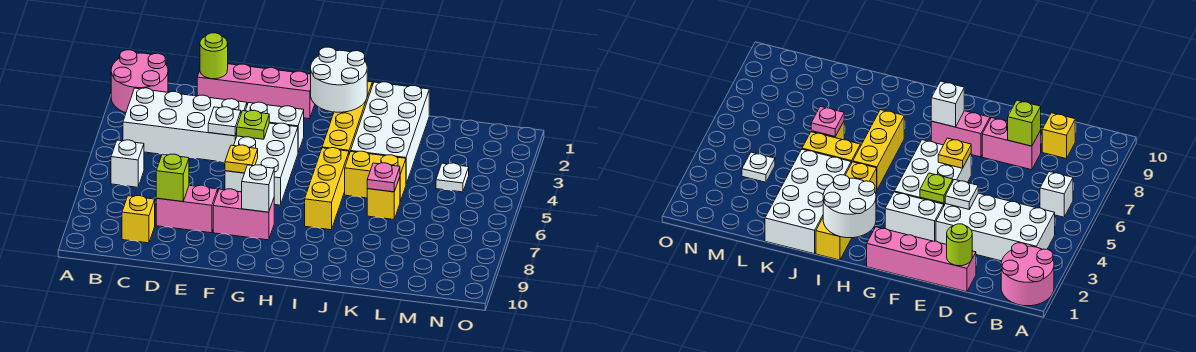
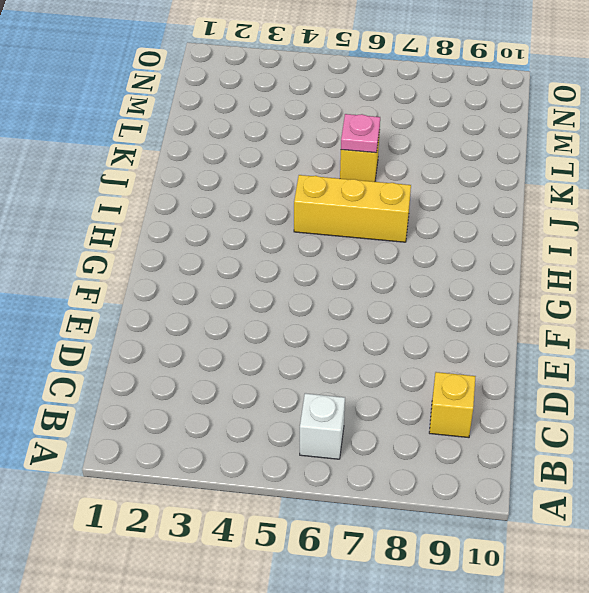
none -> pink 2x2 round brick [111,50,168,113]
none -> white 2x4 brick [123,88,247,162]
none -> pink 1x4 brick [197,64,315,119]

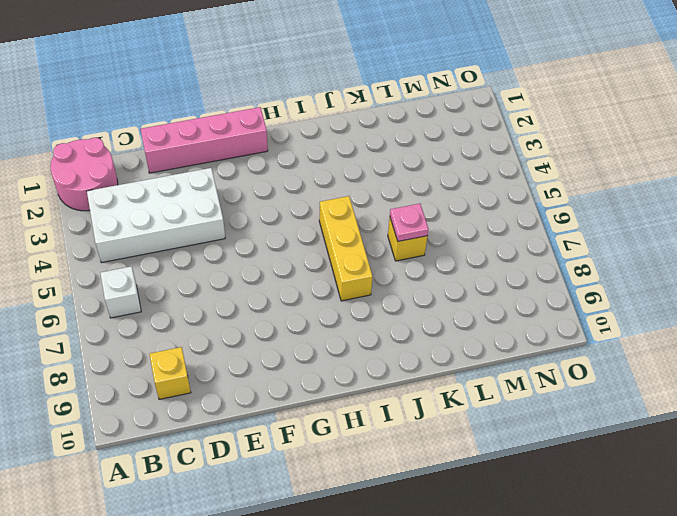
none -> pink 1x2 brick [156,185,218,233]
none -> white 1x2 brick [245,102,304,152]
none -> white 2x3 brick [225,123,298,205]

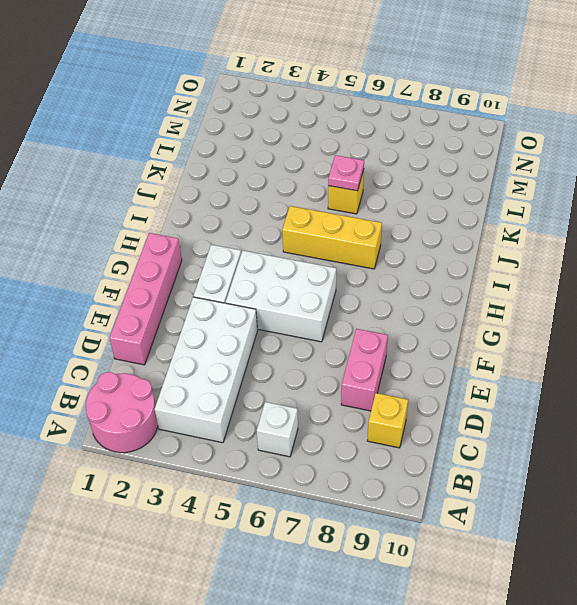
none -> pink 1x2 brick [213,189,274,240]
none -> yellow 1x4 brick [322,81,372,154]
none -> white 2x4 brick [351,82,429,184]

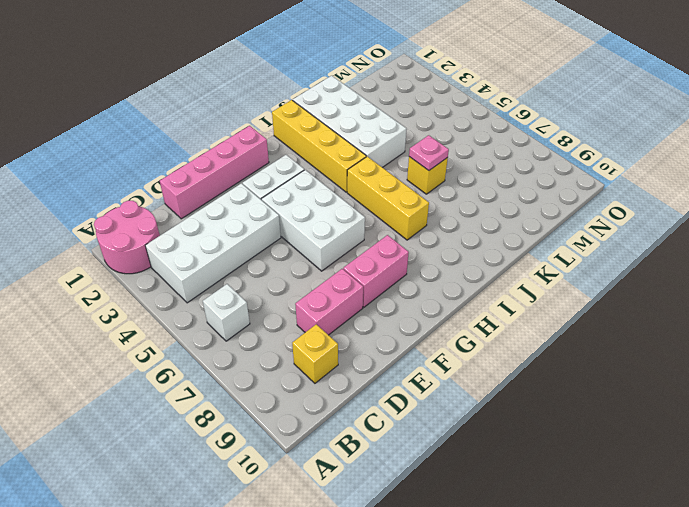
none -> yellow 1x2 brick [345,151,406,201]
none -> white 1x1 plate [436,163,469,192]
none -> lime 1x1 round brick [200,33,228,79]

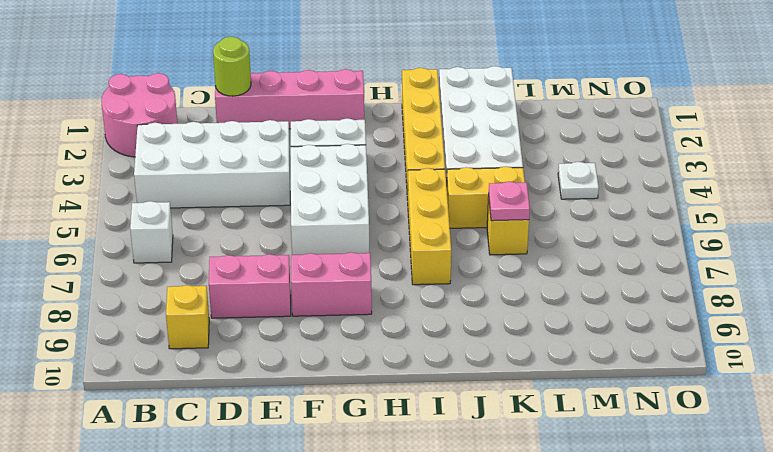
none -> lime 1x1 brick [156,154,189,202]
none -> white 1x1 plate [208,107,241,136]
none -> lime 1x1 plate [237,110,269,139]

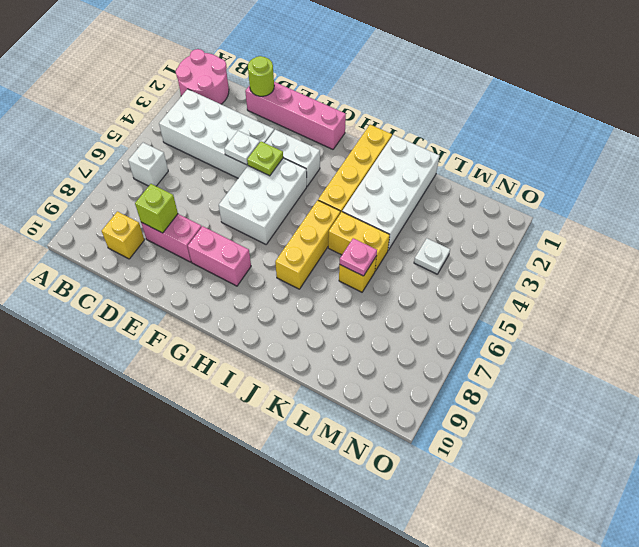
none -> yellow 1x1 plate [225,145,258,173]
none -> white 1x1 brick [242,165,274,212]
none -> white 2x2 round brick [311,47,367,112]

